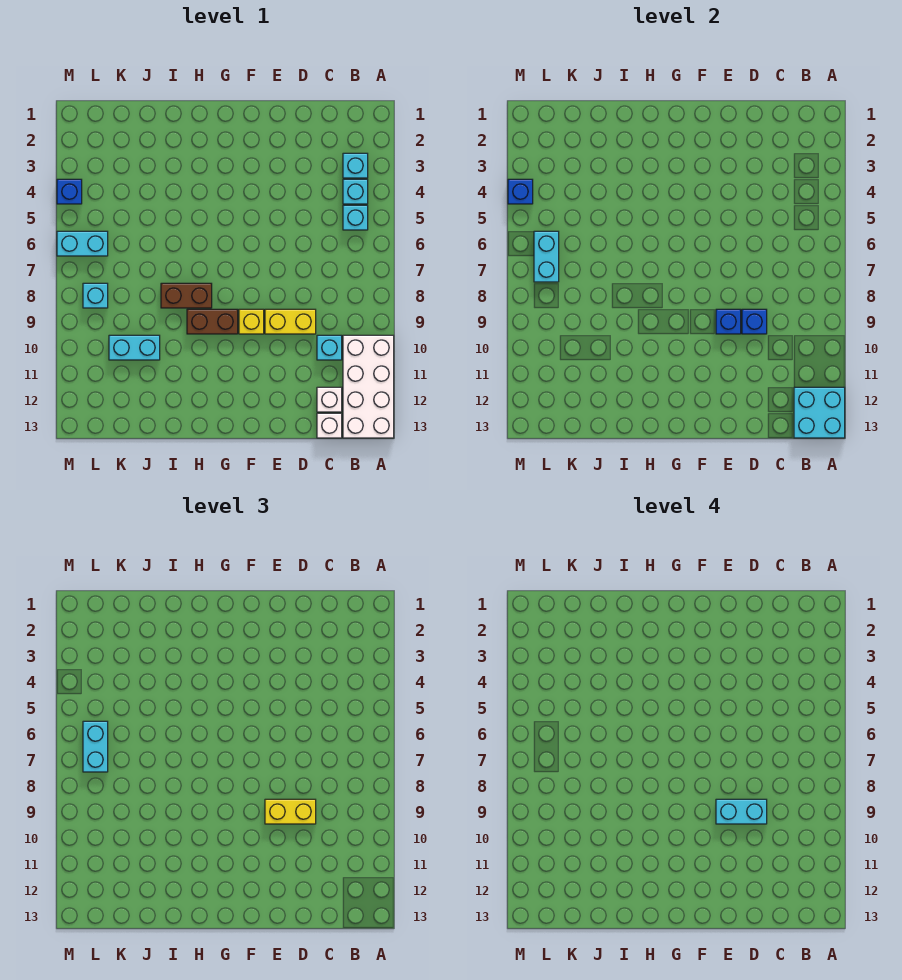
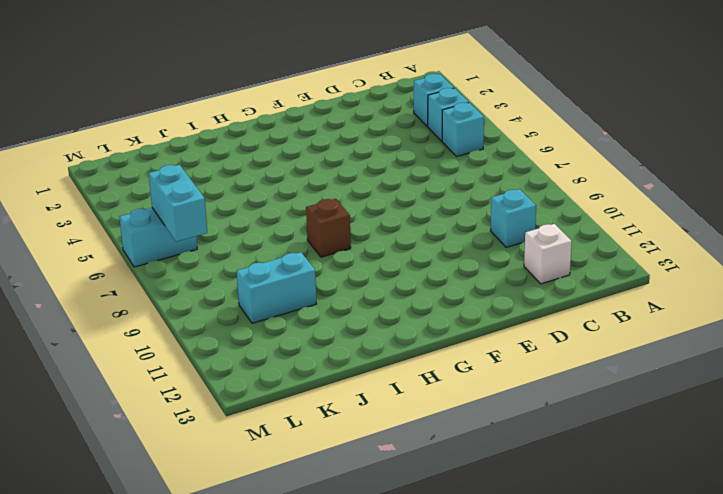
brown 1x1 brick [306,199,351,257] -> brown 1x2 brick [161,283,212,308]
none -> white 2x4 brick [343,335,394,438]
none -> white 1x1 brick [317,413,342,438]
none -> yellow 1x2 brick [265,309,316,334]

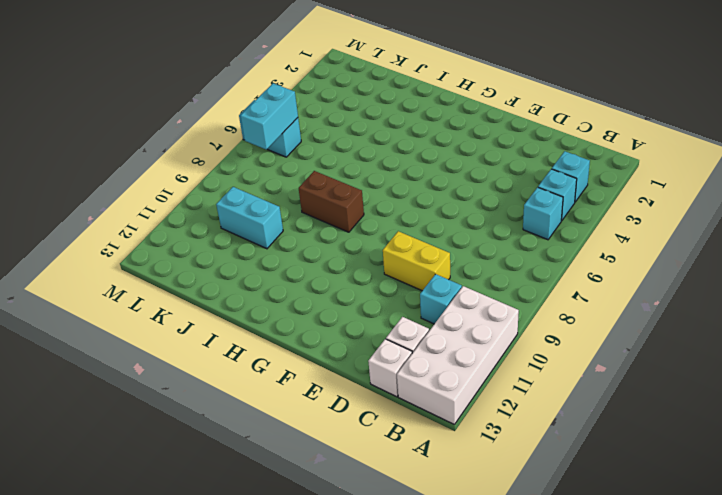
none -> yellow 1x1 brick [239,309,264,334]
none -> brown 1x2 brick [187,309,238,334]
none -> cyan 1x1 brick [83,283,108,308]

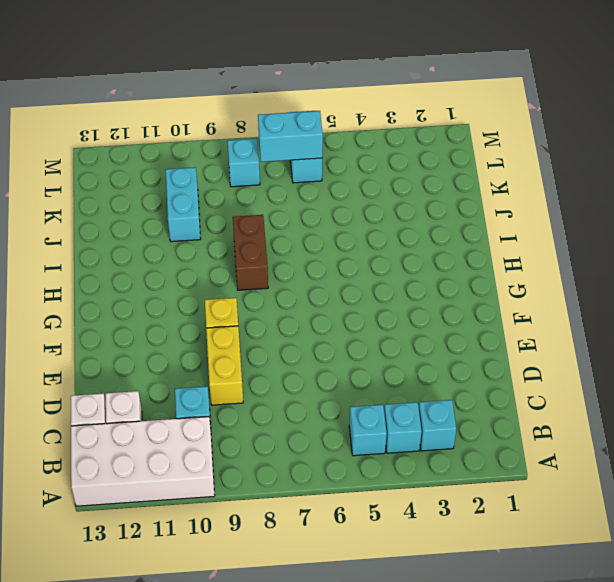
none -> brown 1x2 brick [187,309,238,334]
none -> blue 1x1 brick [57,179,82,204]
none -> cyan 2x2 brick [794,387,845,438]

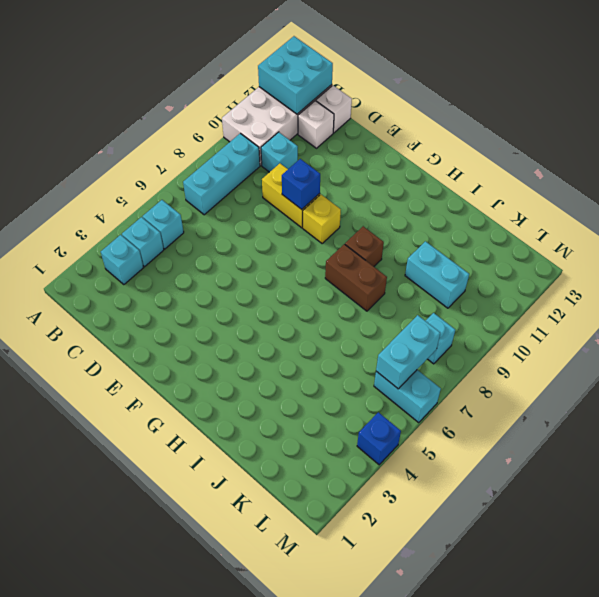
cyan 1x3 brick [183,133,260,215] -> none
brown 1x1 brick [345,226,384,266] -> brown 1x2 brick [187,309,238,334]
none -> blue 1x1 brick [742,309,767,334]
none -> blue 1x1 brick [508,179,533,204]
none -> yellow 1x2 brick [265,799,316,824]

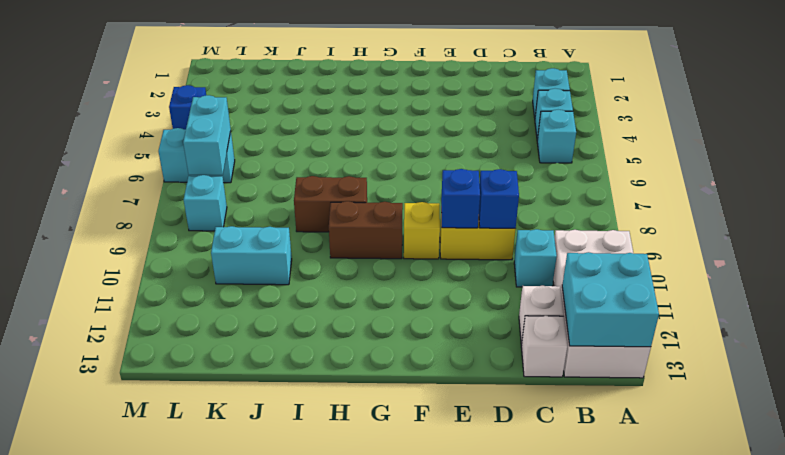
none -> blue 1x1 brick [508,179,533,204]
none -> yellow 1x2 brick [265,799,316,824]
none -> cyan 1x2 brick [83,721,108,772]

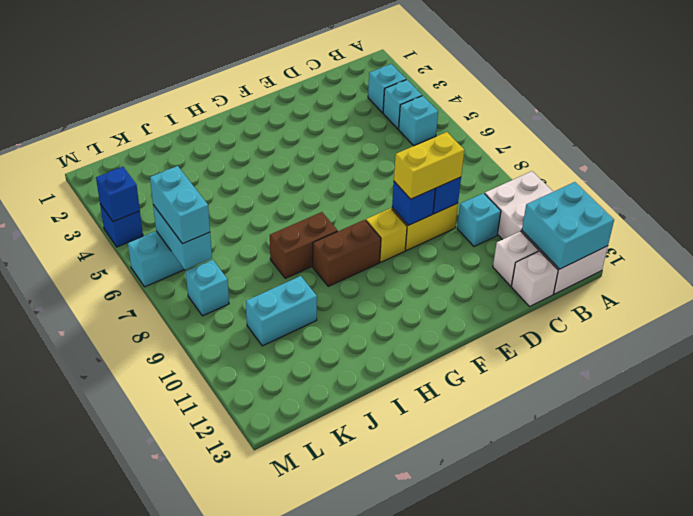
none -> cyan 1x2 brick [716,799,767,824]

